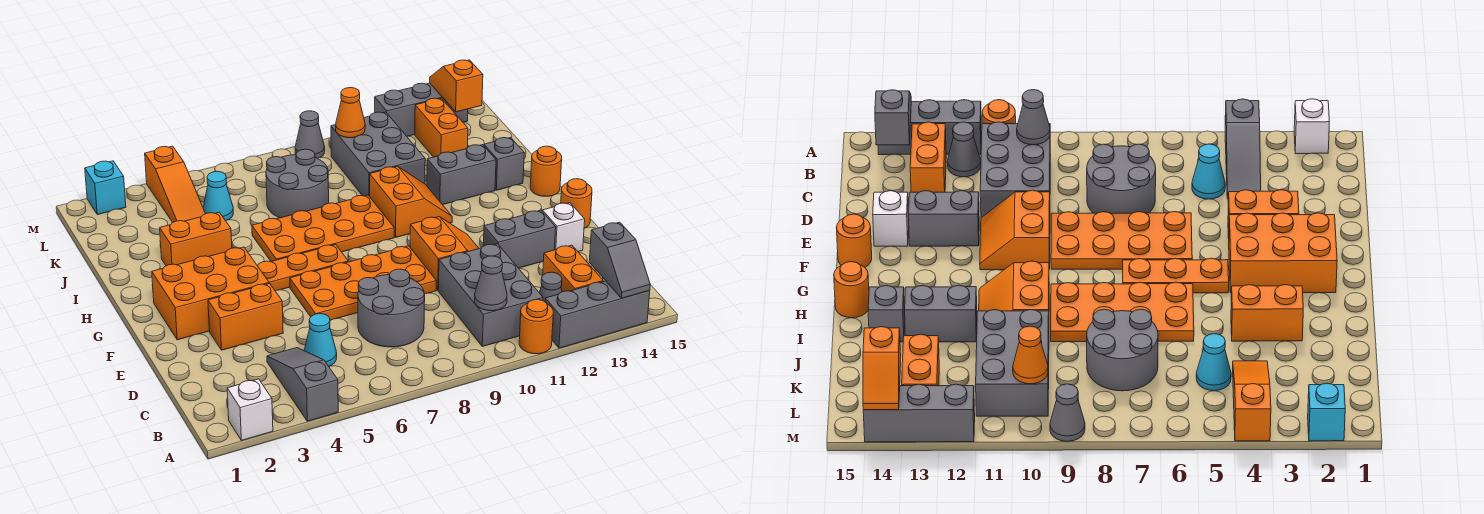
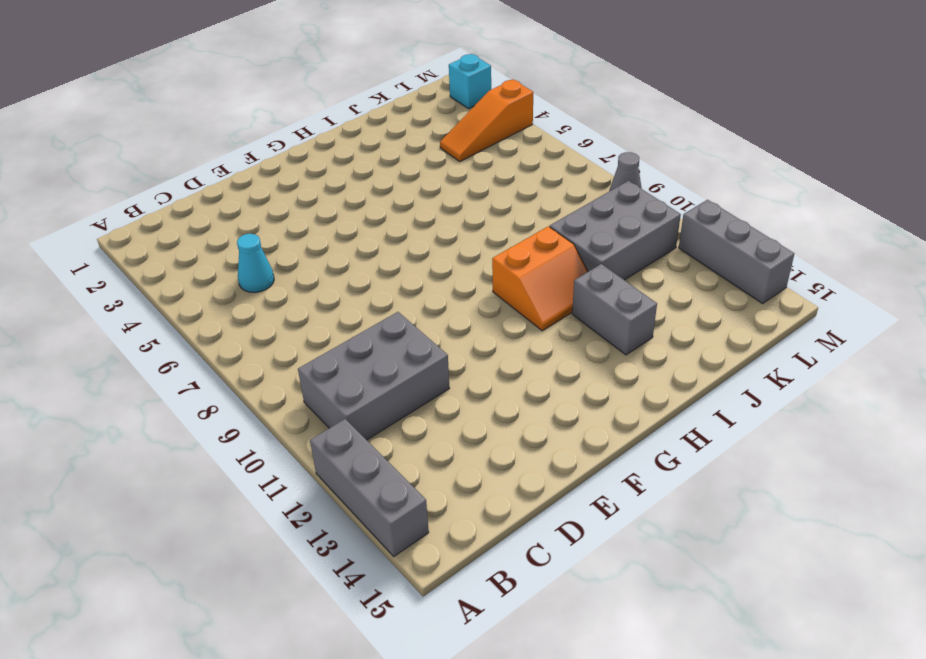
none -> white 1x1 brick [227,379,273,440]
none -> grey 1x3 slope [267,348,338,421]
none -> orange 1x1 round brick [519,300,553,354]
none -> grey 1x1 cone [539,272,562,302]

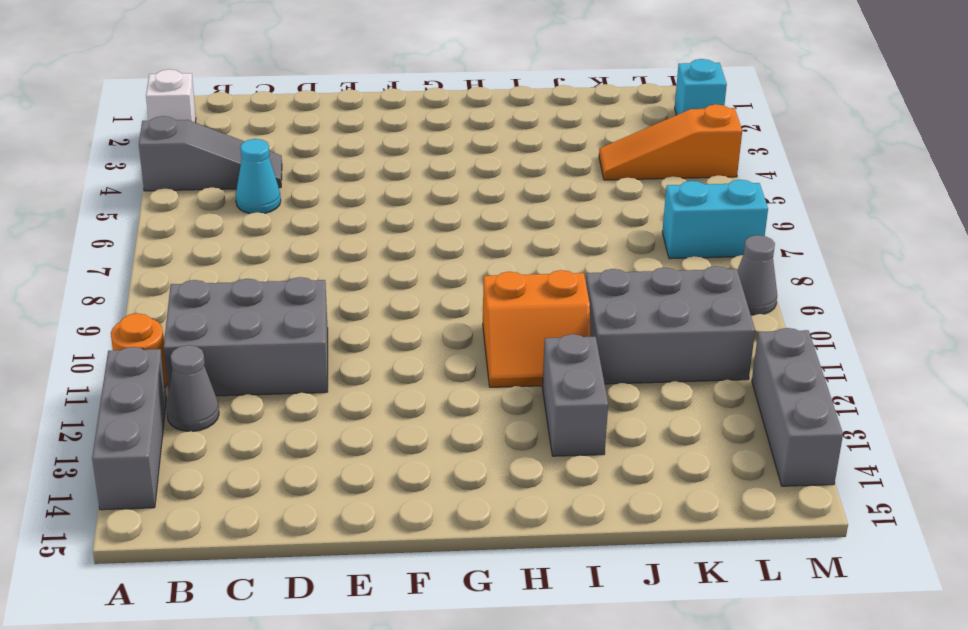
cyan 1x2 brick [662,180,768,259] -> none
none -> orange 1x2 brick [543,245,603,292]
none -> grey 2x2 round brick [358,269,425,347]
none -> orange 1x2 brick [208,283,283,350]
none -> orange 2x4 plate [290,246,436,320]

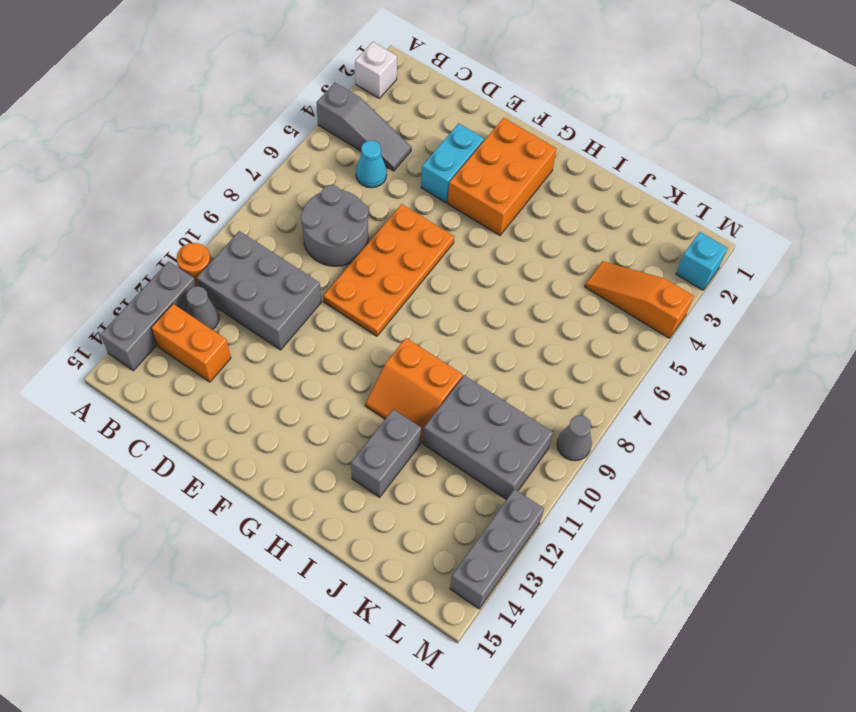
cyan 1x2 brick [421,123,484,203] -> orange 1x2 brick [208,283,283,350]
none -> orange 2x2 slope [410,217,479,290]
none -> grey 1x2 brick [483,211,556,268]
none -> white 1x1 brick [542,203,585,252]
none -> orange 1x1 round brick [561,179,592,228]

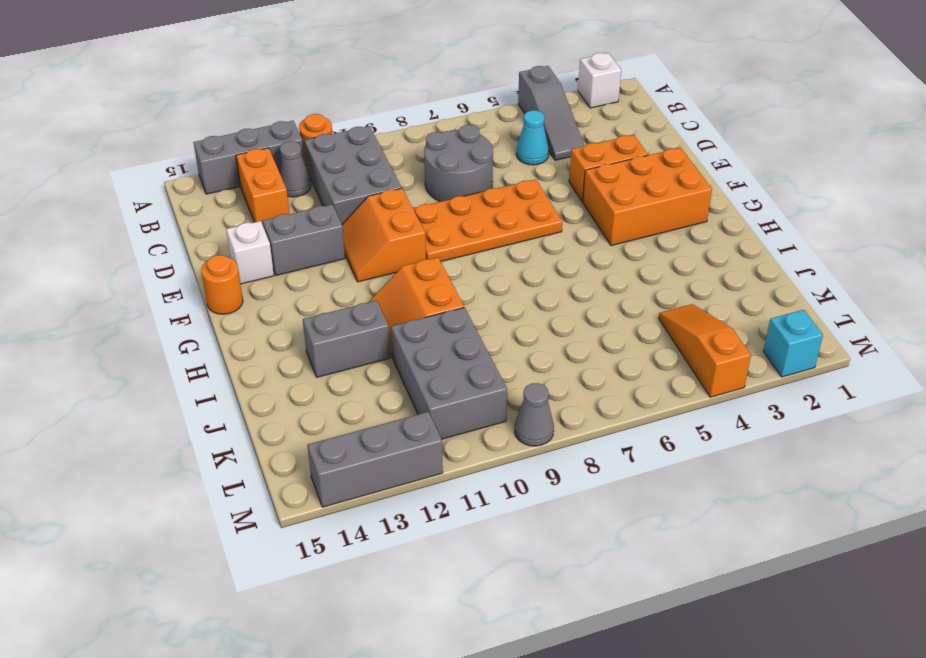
none -> orange 1x3 plate [257,244,348,291]
none -> orange 2x4 plate [252,195,394,261]
none -> orange 1x1 round brick [530,146,562,196]
none -> orange 1x2 brick [160,212,232,266]

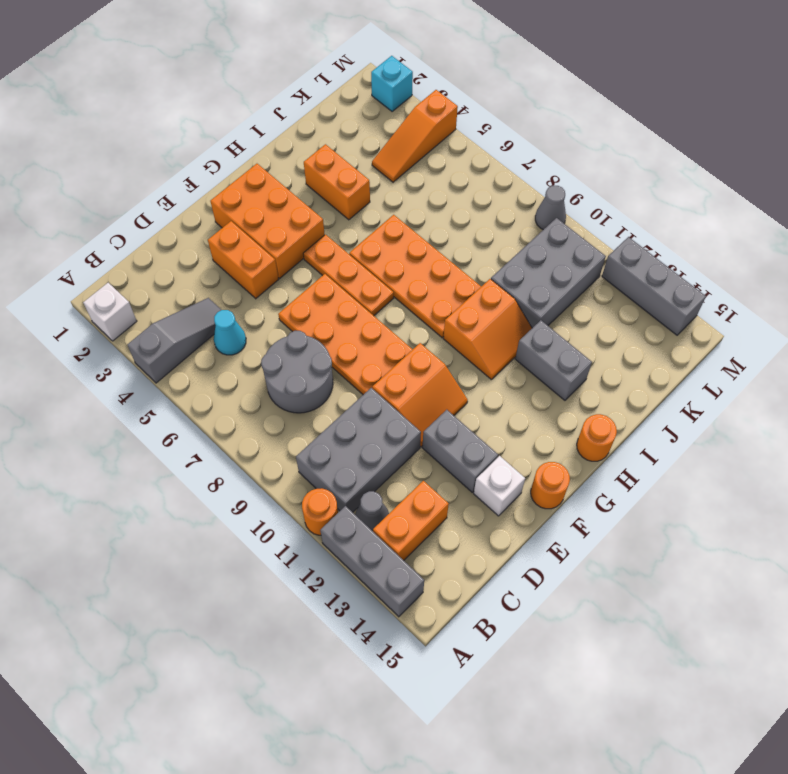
none -> grey 1x1 brick [484,138,524,190]
none -> grey 2x2 round brick [266,149,329,218]
none -> cyan 1x1 cone [203,172,233,221]
none -> orange 1x2 brick [415,98,468,157]

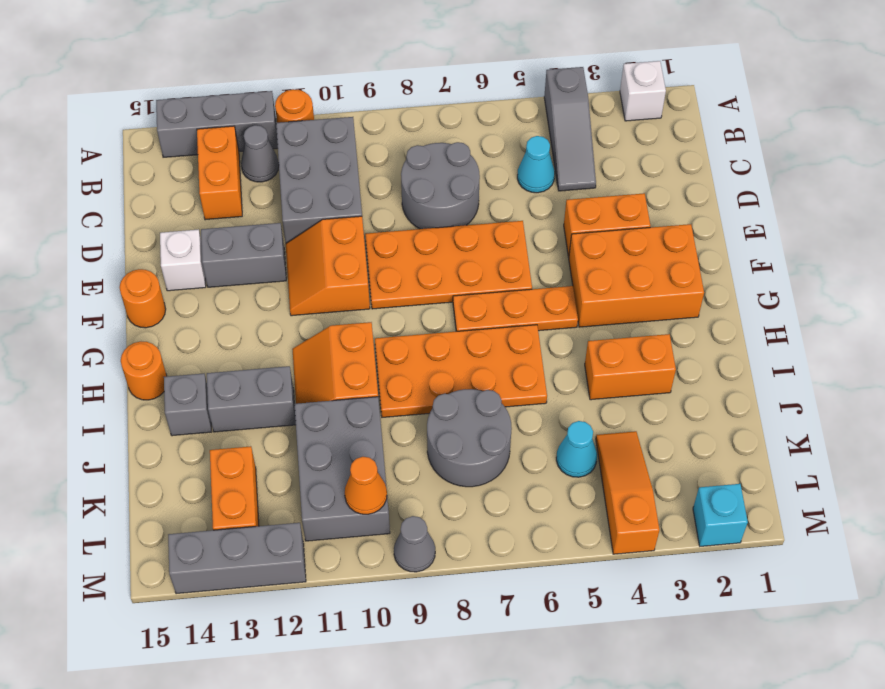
none -> grey 1x2 slope [589,222,650,298]
none -> grey 1x1 cone [475,256,507,311]
none -> orange 1x2 slope [430,60,483,112]

